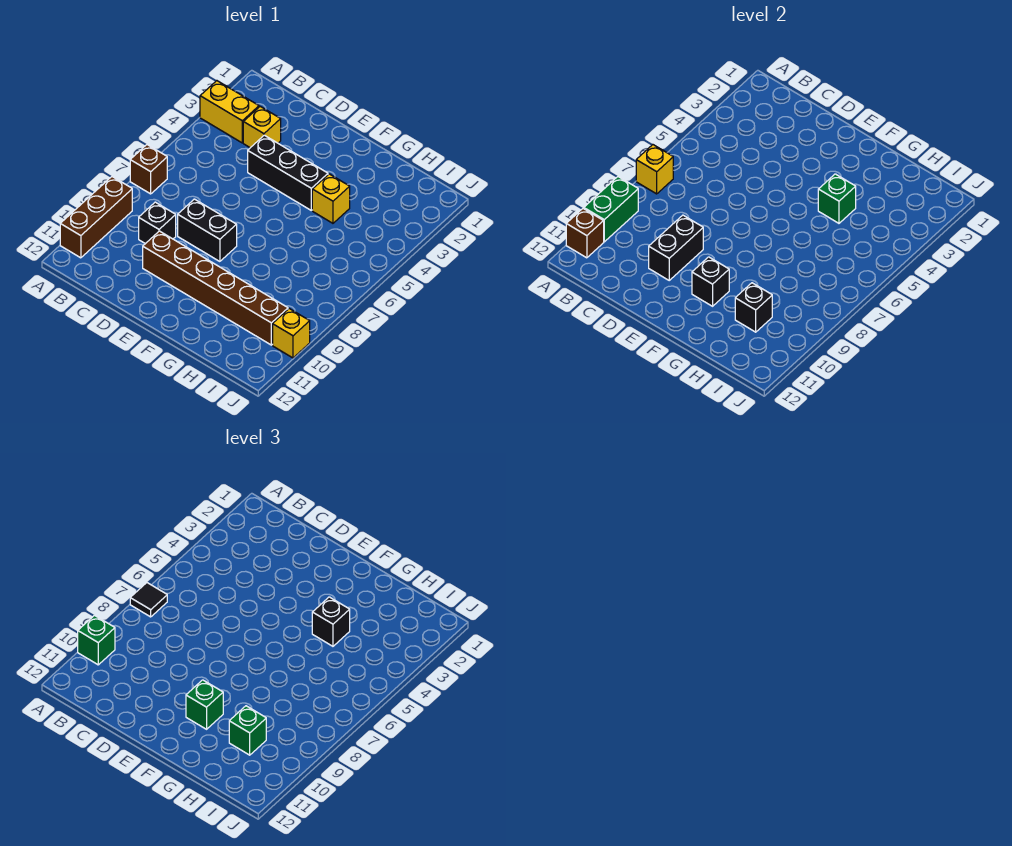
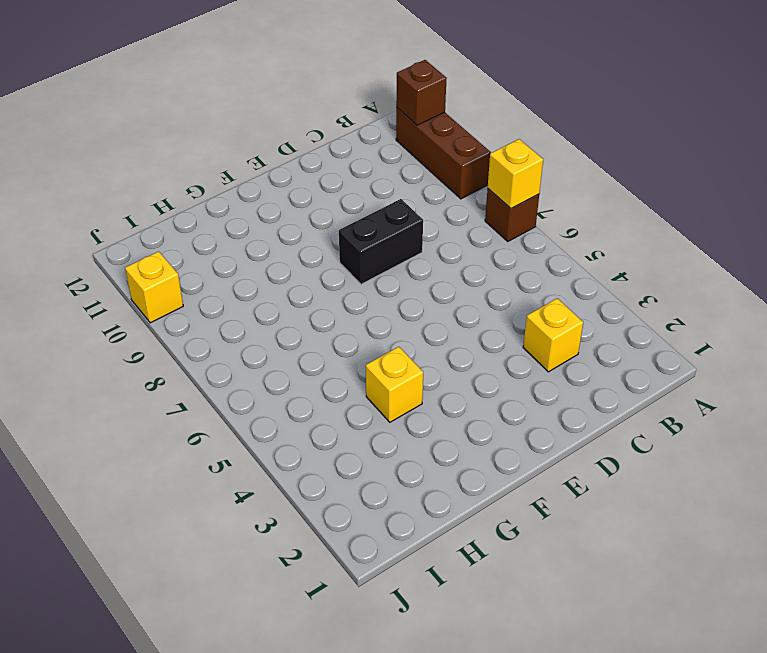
none -> yellow 1x2 brick [200,81,259,143]
none -> black 1x1 brick [139,202,176,244]
none -> black 1x3 brick [248,135,328,210]

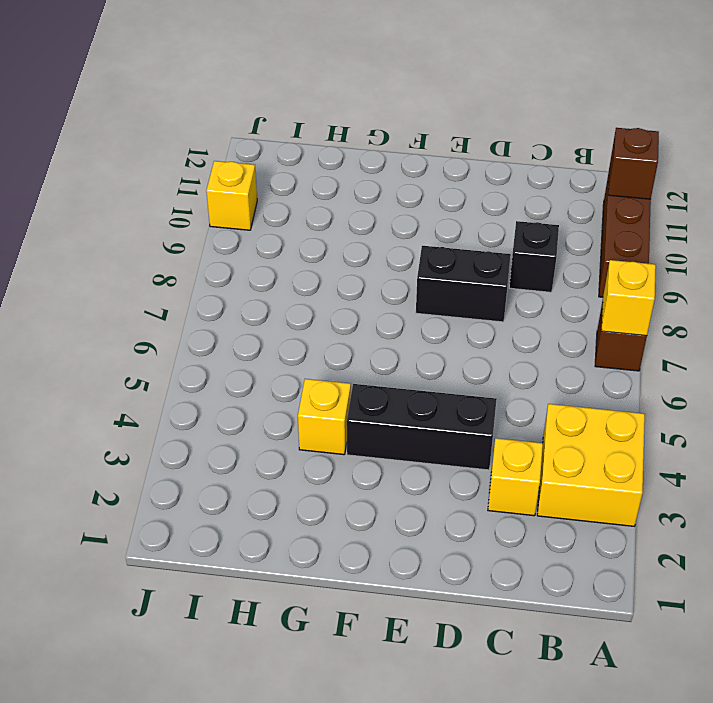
yellow 2x2 brick [537,404,645,526] -> yellow 1x2 brick [200,81,259,143]
none -> brown 1x6 brick [143,231,288,345]
none -> green 1x2 brick [584,177,638,242]
none -> black 1x2 brick [649,215,703,280]

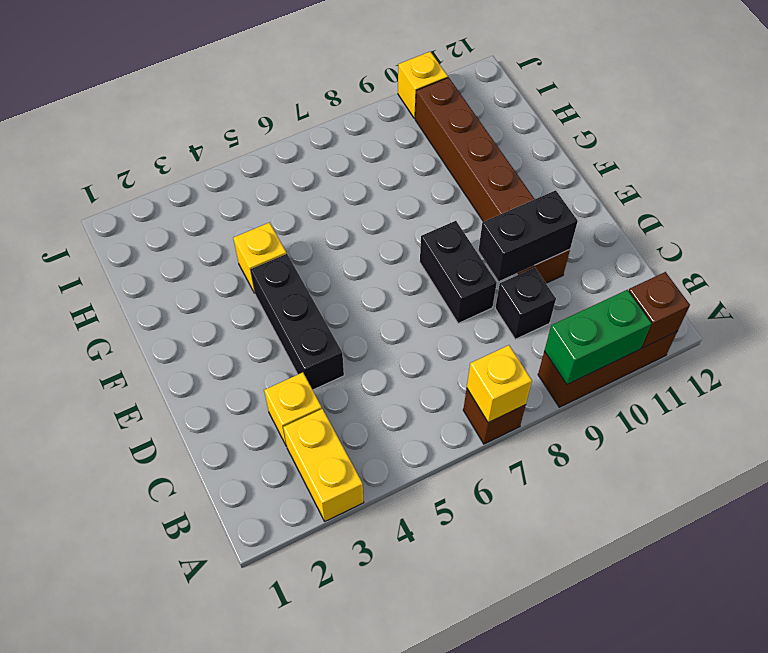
none -> black 1x1 brick [692,257,729,306]
none -> green 1x1 brick [818,174,856,223]
none -> black 1x1 brick [735,283,772,332]

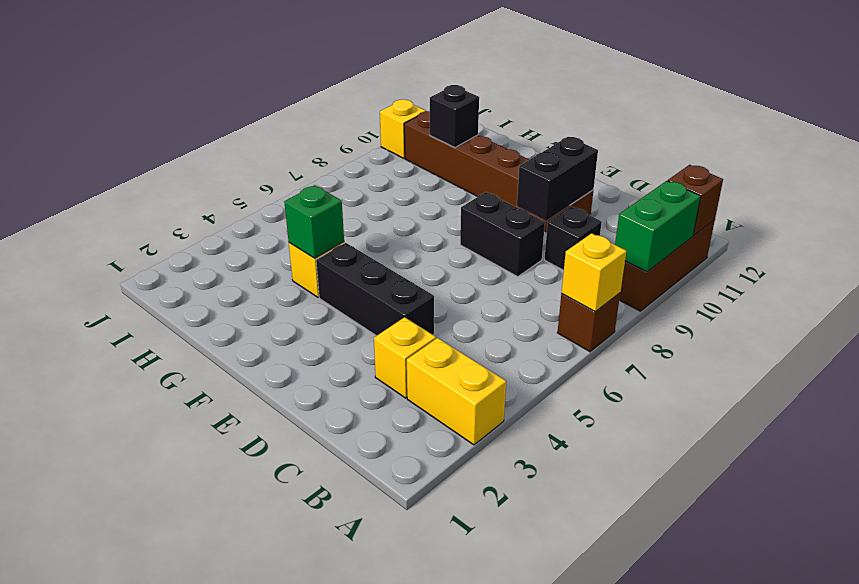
none -> black 1x1 brick [692,257,729,306]
none -> black 1x1 tile [130,583,167,617]
none -> green 1x1 brick [78,615,115,665]

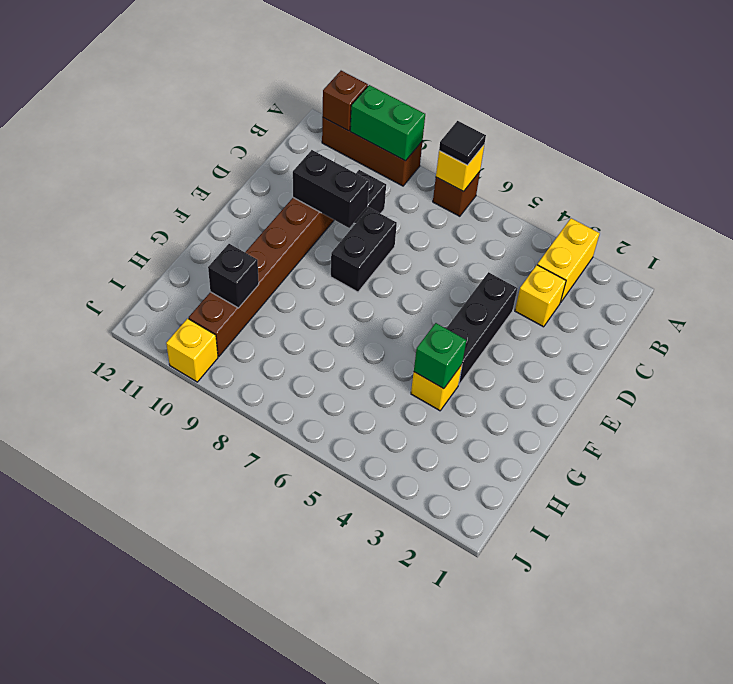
none -> black 1x1 brick [692,257,729,306]
none -> green 1x1 brick [78,615,115,665]
none -> green 1x1 brick [186,680,223,729]

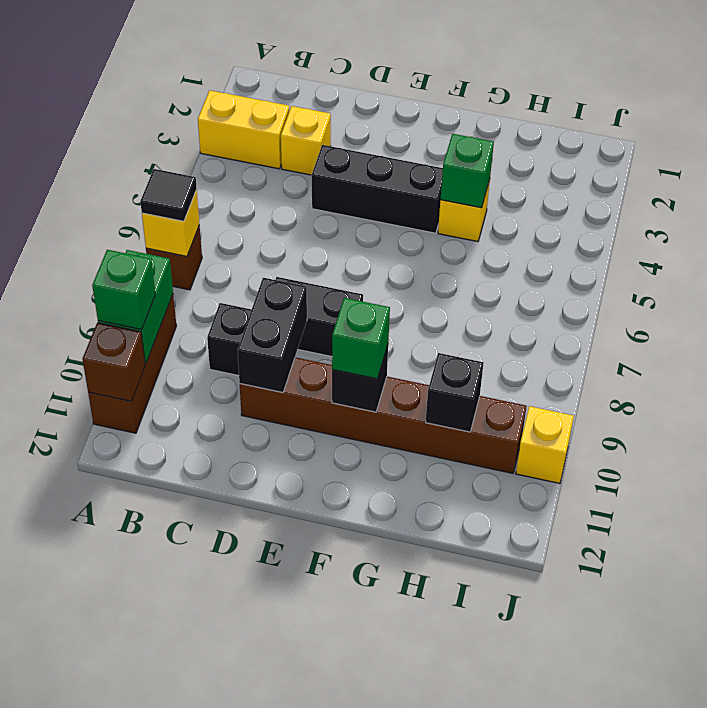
none -> black 1x1 brick [312,597,350,646]
none -> green 1x1 brick [229,706,266,755]

